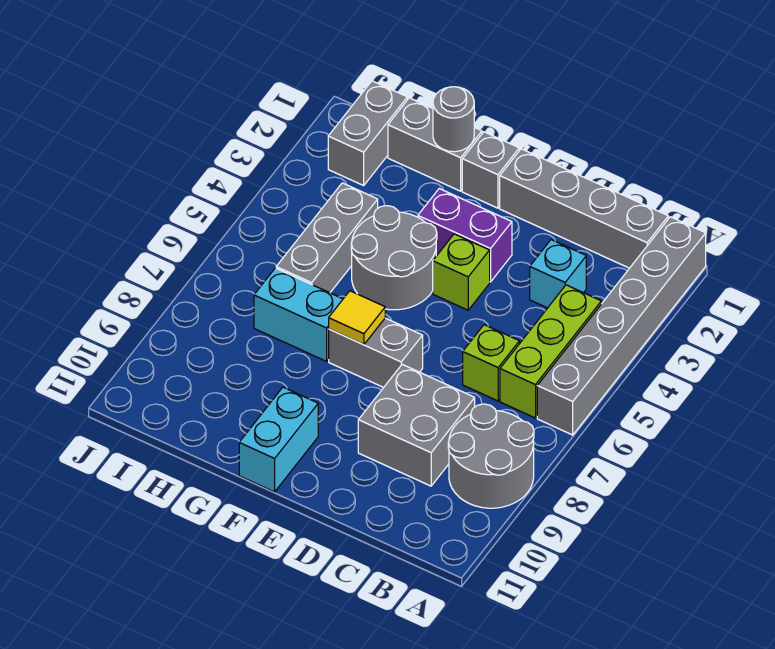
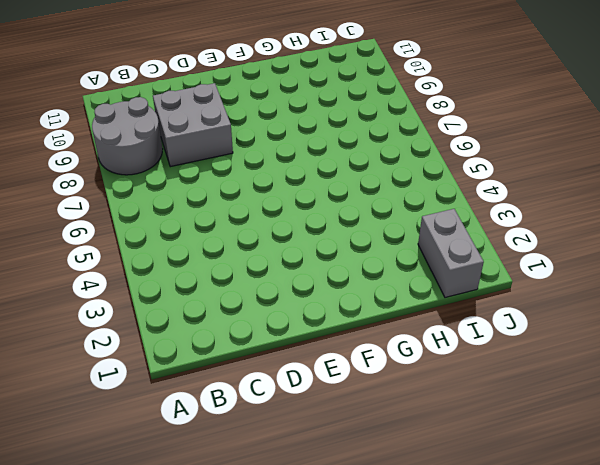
none -> grey 1x6 brick [537,217,706,435]
none -> grey 1x4 brick [500,149,668,268]
none -> lime 1x3 brick [500,285,601,418]

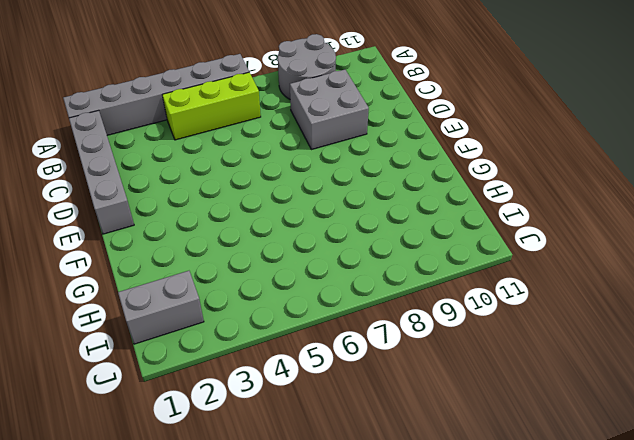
none -> cyan 1x1 brick [530,240,586,308]
none -> lime 1x1 brick [463,325,519,401]
none -> purple 1x2 brick [418,189,512,282]

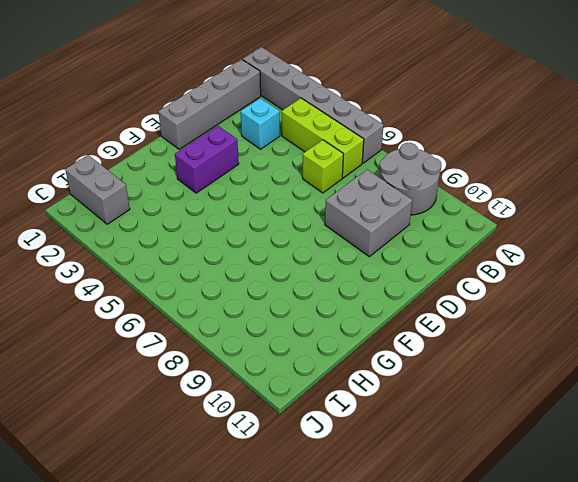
none -> lime 1x1 brick [433,234,490,310]
none -> grey 1x2 brick [329,318,423,387]
none -> grey 1x1 brick [462,132,519,208]

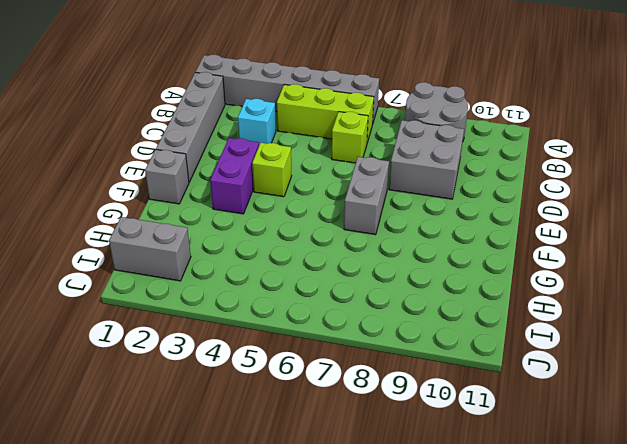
none -> grey 2x2 round brick [351,206,437,310]
none -> cyan 1x2 brick [239,387,318,492]
none -> grey 1x2 brick [388,98,482,191]

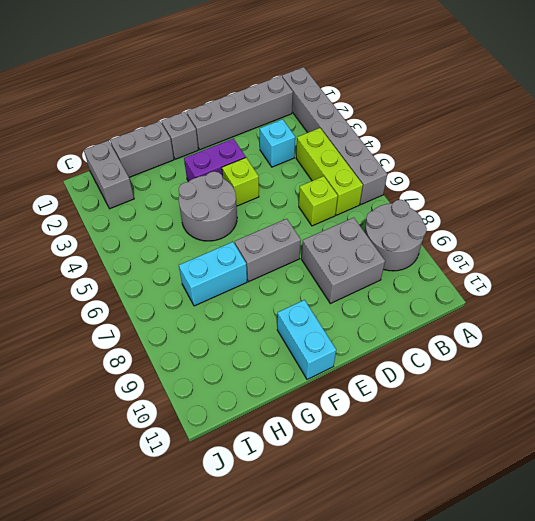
none -> grey 1x3 brick [276,183,378,293]
none -> yellow 1x1 tile [329,291,385,345]
none -> grey 1x1 round brick [433,87,474,152]

